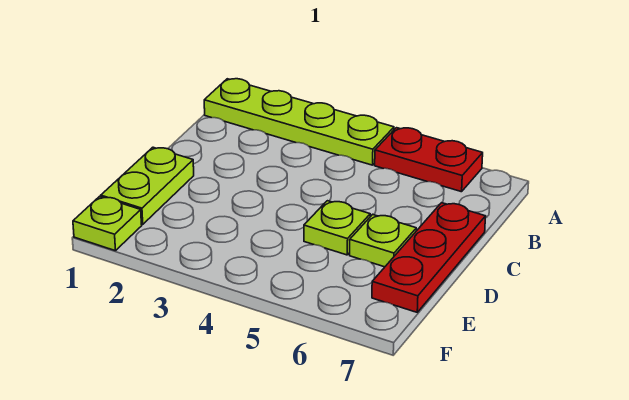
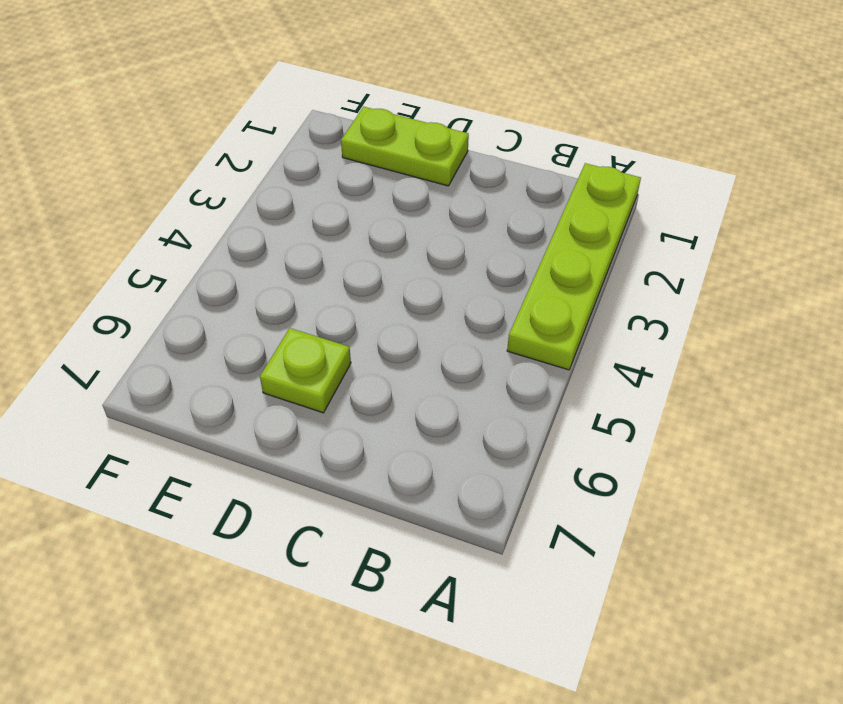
none -> red 1x2 plate [375,128,483,192]
none -> red 1x3 plate [372,203,486,312]

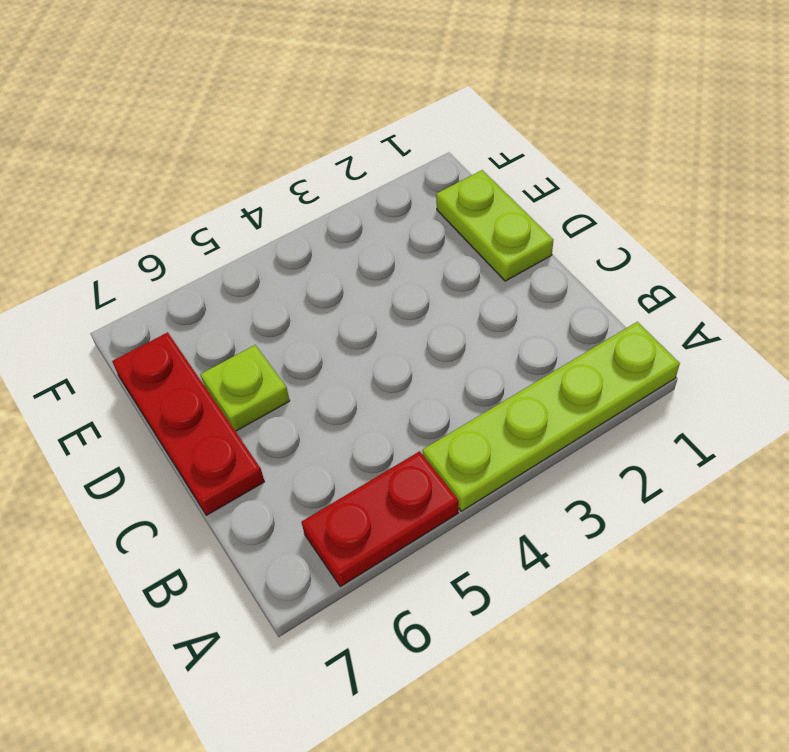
none -> lime 1x1 plate [304,201,370,255]
none -> lime 1x1 plate [73,197,142,251]

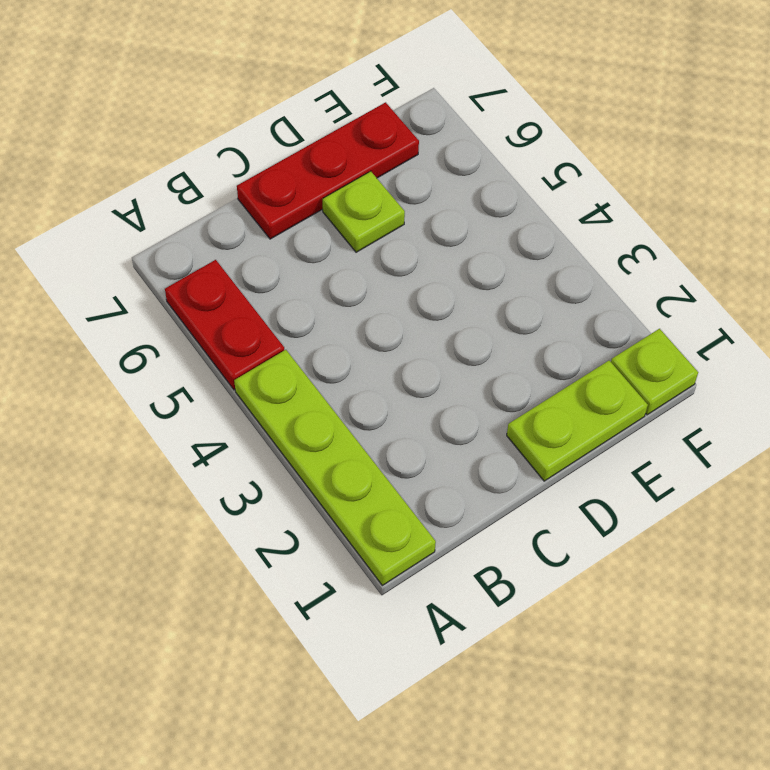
none -> lime 1x1 plate [304,201,370,255]

